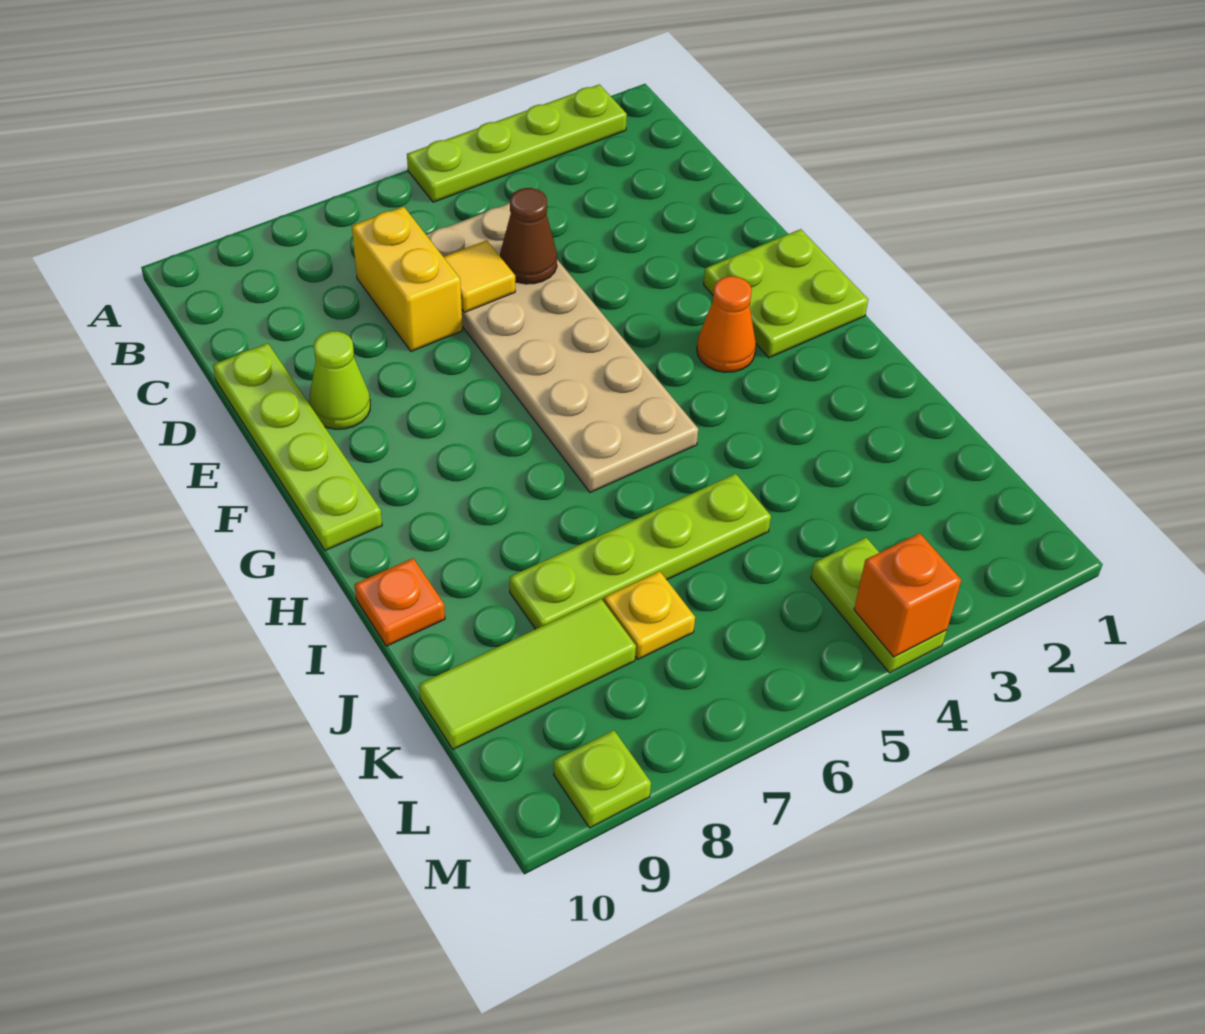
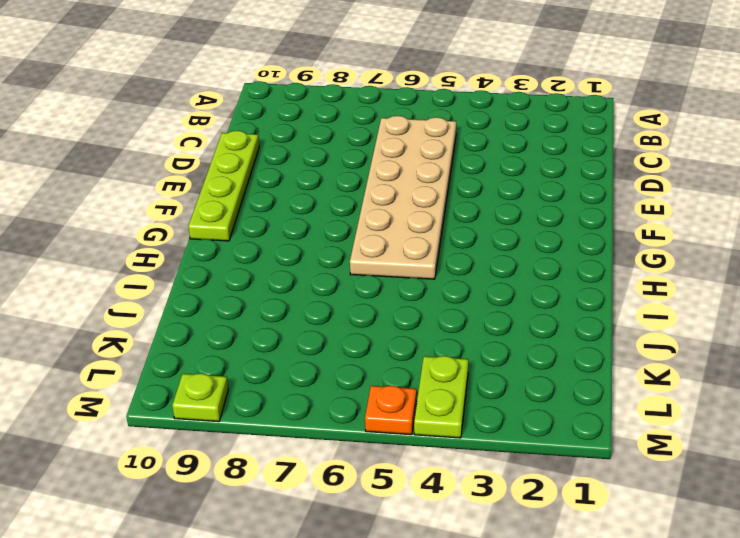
orange 1x1 plate [365,386,417,435] -> orange 1x1 plate moved to [355,558,445,646]
none -> lime 1x4 plate [407,84,627,202]
none -> yellow 1x2 brick [352,206,462,351]
none -> lime 1x1 cone [309,331,370,429]

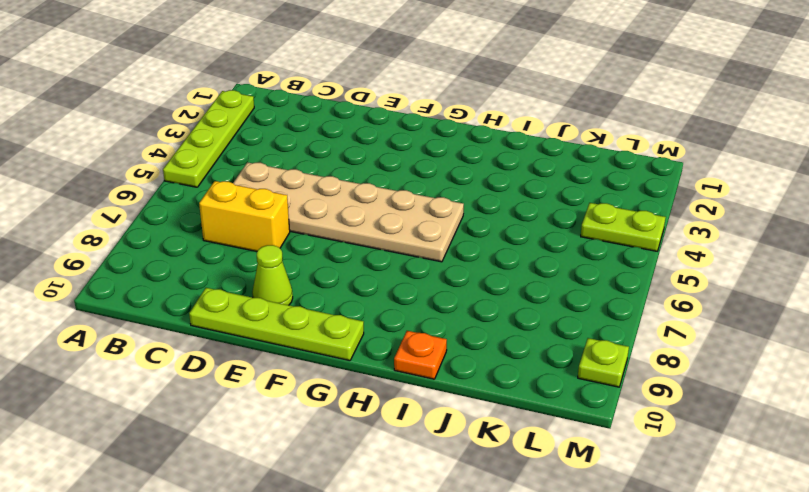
none -> lime 2x2 plate [704,229,868,358]
none -> orange 1x1 cone [697,276,756,372]
none -> lime 1x4 plate [510,474,771,629]

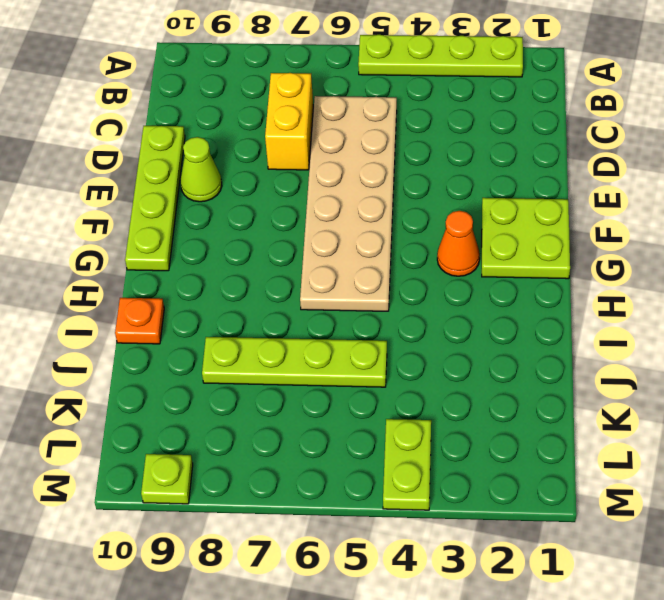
none -> yellow 1x1 plate [604,571,695,659]
none -> lime 1x3 tile [419,599,636,749]
none -> brown 1x1 cone [500,188,557,284]

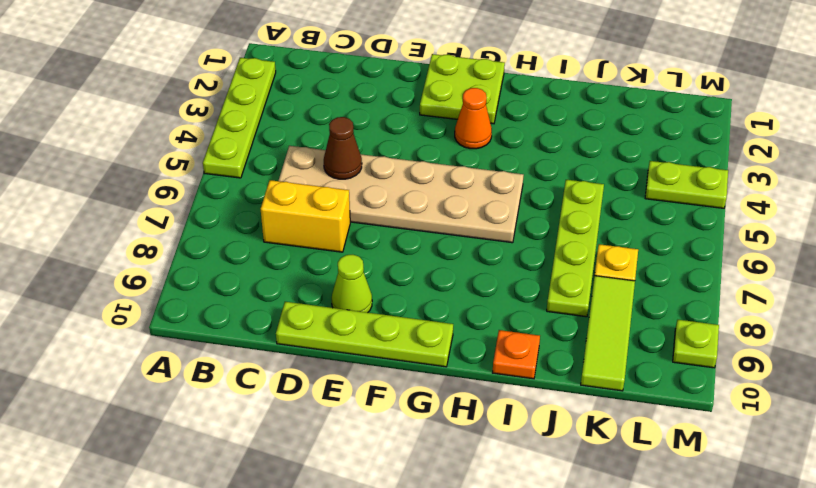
none -> yellow 1x1 tile [444,240,515,312]
none -> orange 1x1 brick [854,533,961,657]

